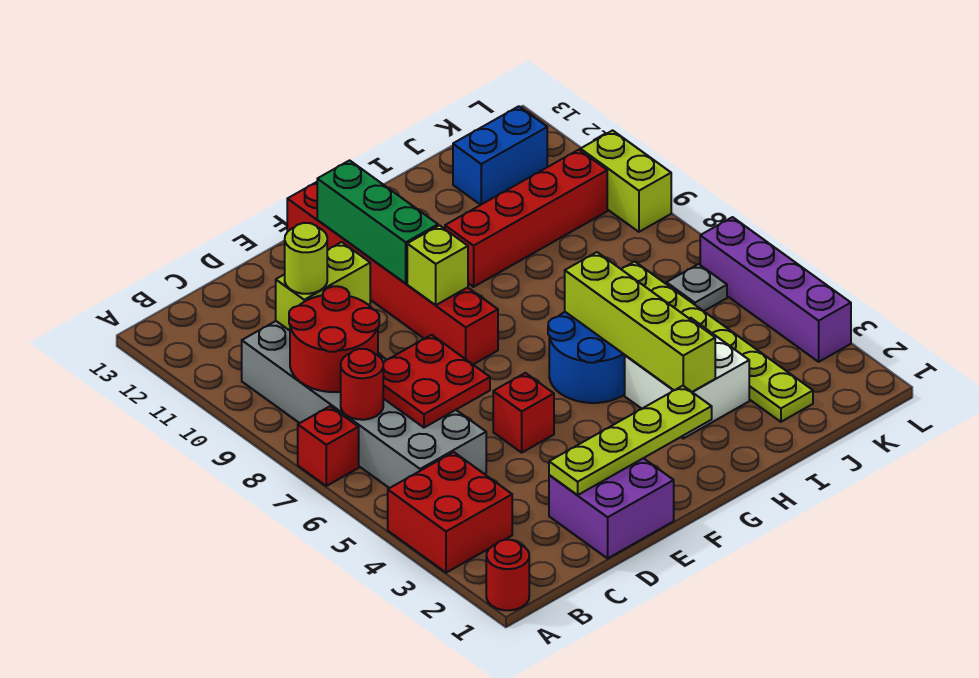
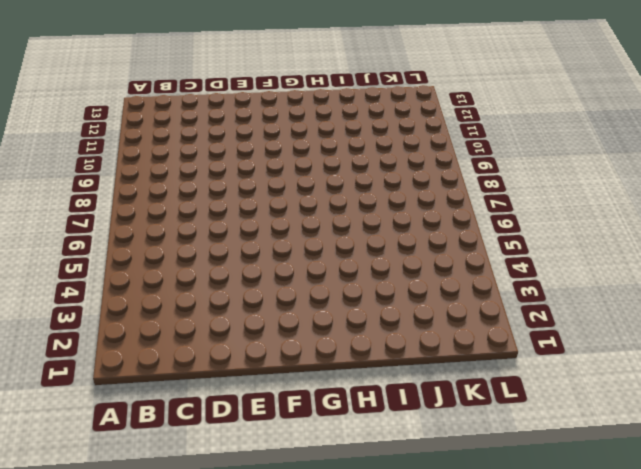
none -> red 1x1 round brick [486,540,529,610]
none -> red 2x2 brick [388,452,512,573]
none -> red 1x1 brick [298,406,359,486]

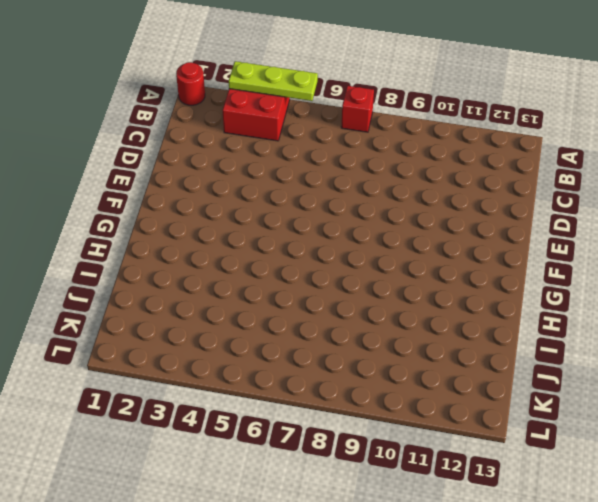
lime 1x3 plate [229,61,318,101] -> none
none -> grey 2x6 brick [242,321,486,488]
none -> purple 2x2 brick [549,458,674,558]
none -> red 1x1 brick [493,373,554,453]

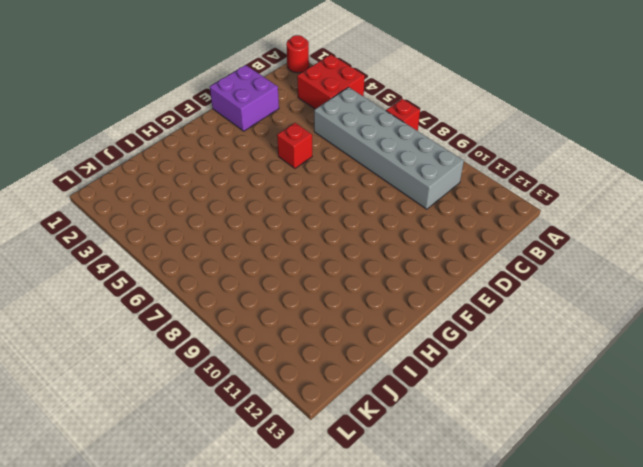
none -> red 1x6 brick [287,182,498,364]
none -> blue 2x2 round brick [548,312,625,403]
none -> white 2x2 brick [625,318,749,438]

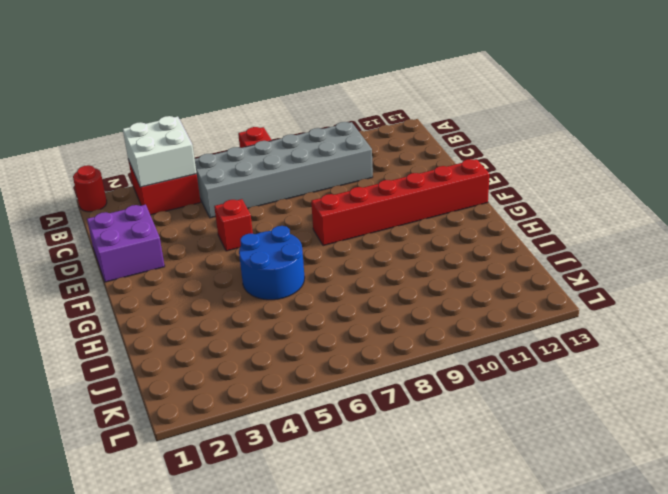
white 2x2 brick [123,116,197,187] -> white 2x2 brick moved to [625,318,749,438]
none -> red 1x4 brick [445,150,607,287]
none -> lime 1x6 plate [621,262,813,422]
none -> blue 1x2 brick [453,106,547,205]

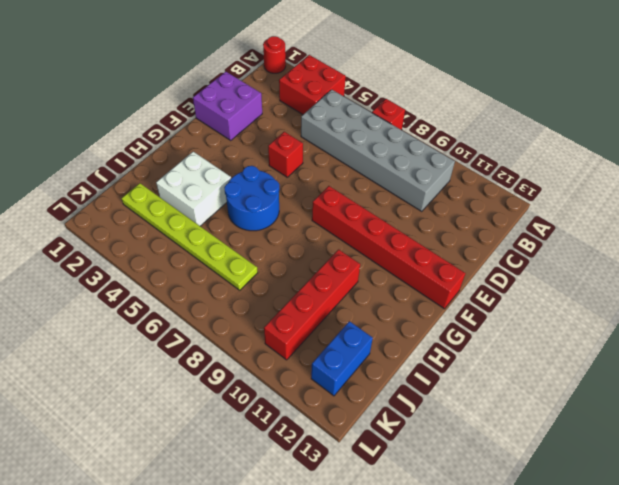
none -> grey 1x1 plate [666,264,727,311]
none -> purple 1x4 brick [700,217,851,362]
none -> lime 1x2 brick [580,130,671,232]

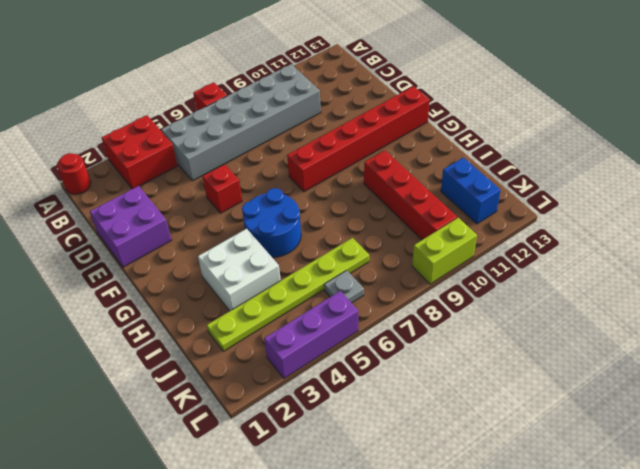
purple 1x3 brick [264,291,358,378] -> purple 1x4 brick [700,217,851,362]
none -> red 1x1 round brick [341,349,383,420]
none -> red 2x2 round brick [289,286,379,392]
none -> red 2x2 plate [383,335,490,428]

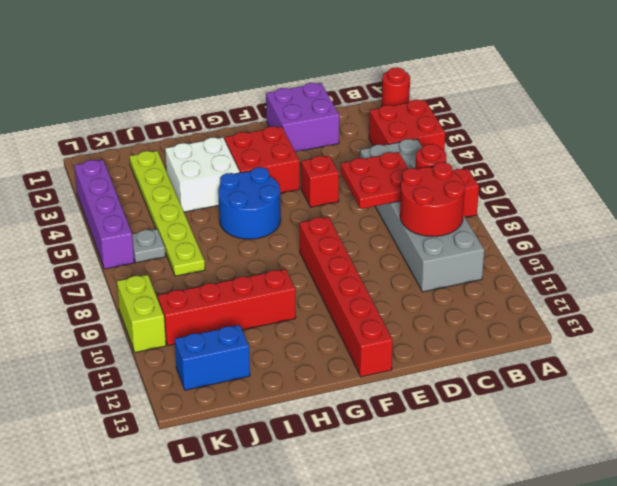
red 2x2 brick [225,126,300,193] -> none
none -> lime 1x2 brick [276,242,370,331]
none -> lime 1x4 plate [549,386,712,495]
none -> lime 1x1 brick [407,225,468,305]

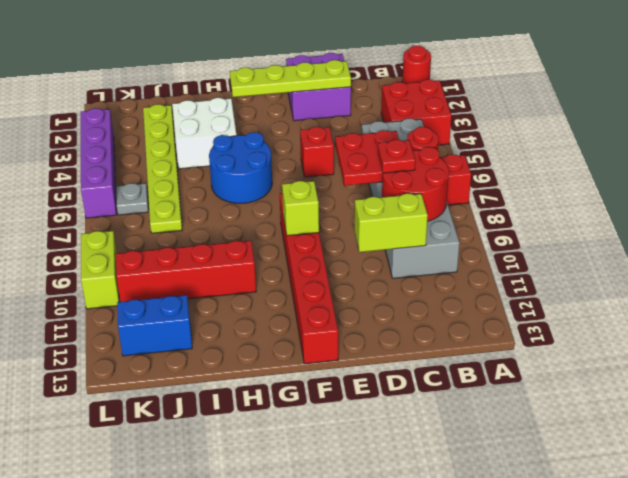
red 1x1 plate [378,140,415,173] -> none
none -> green 1x3 brick [317,160,438,284]
none -> lime 1x4 brick [565,252,715,392]
none -> lime 1x1 round brick [285,223,327,294]

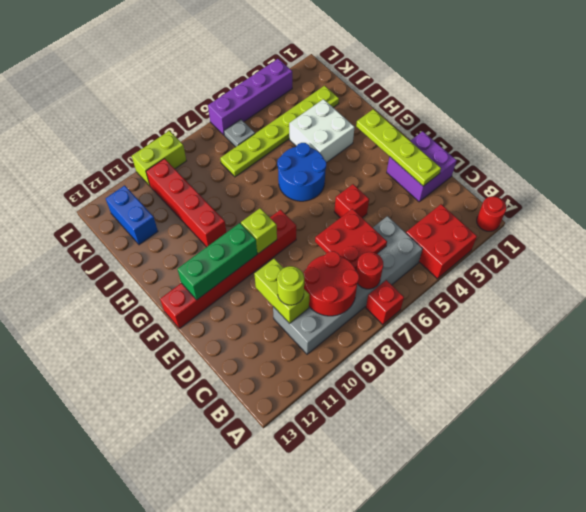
none -> lime 1x4 brick [565,252,715,392]

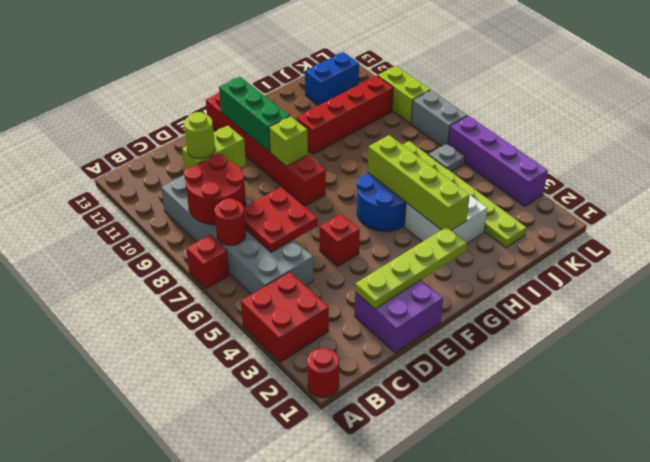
grey 1x2 brick [411,90,467,146] -> none

